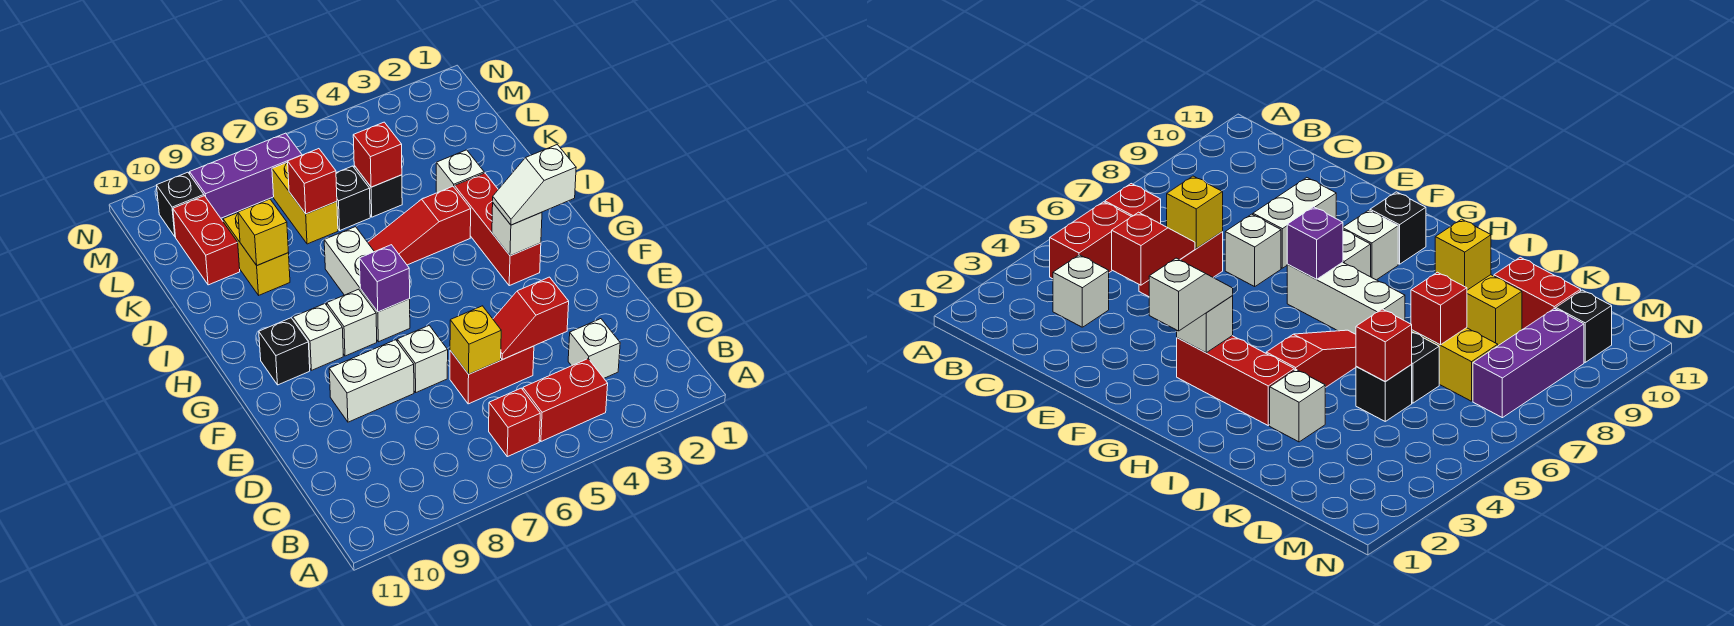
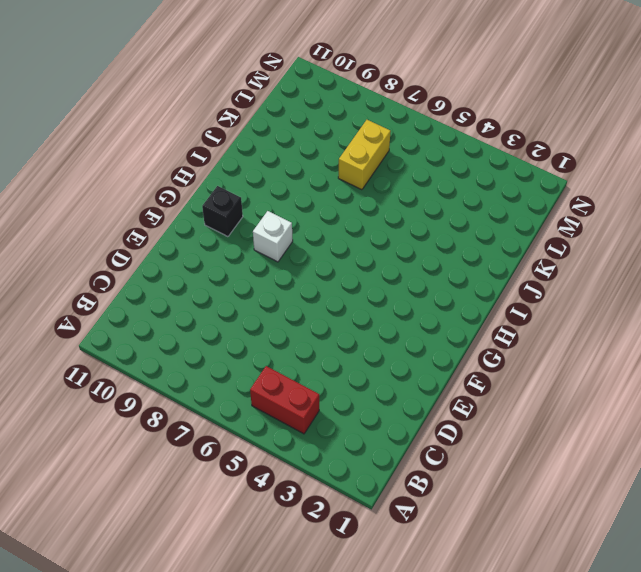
none -> red 1x1 brick [489,388,540,457]
none -> white 1x1 brick [568,319,620,378]
none -> red 1x2 brick [450,346,534,404]

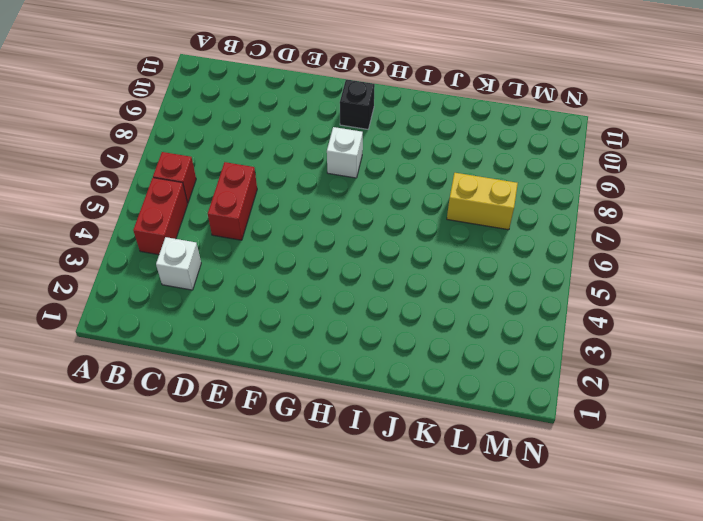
none -> white 1x1 brick [397,325,448,392]
none -> white 1x2 brick [329,340,414,422]
none -> red 1x3 brick [455,173,541,286]

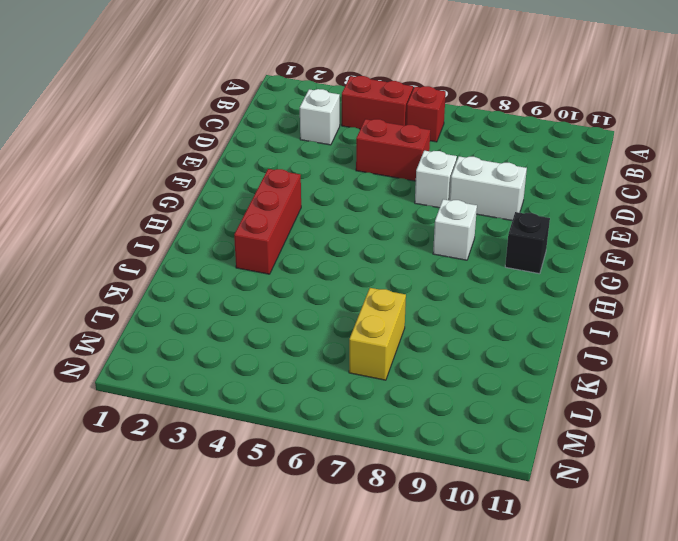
none -> white 1x3 brick [324,227,410,342]
none -> white 1x1 brick [293,304,343,370]
none -> red 1x3 slope [368,186,471,265]

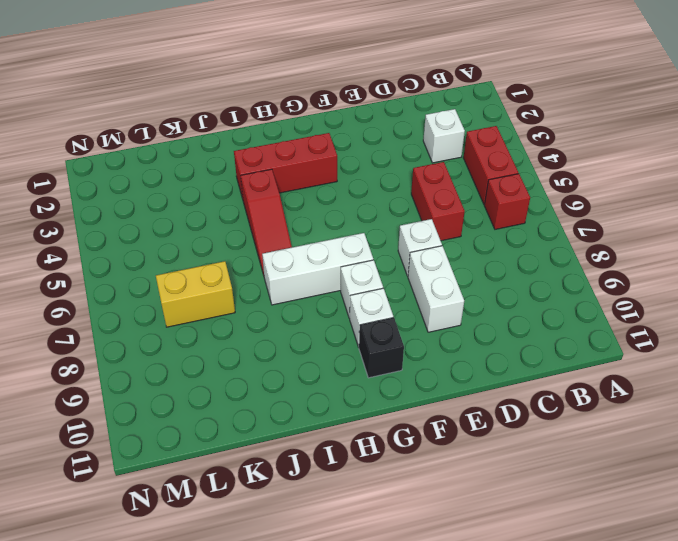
none -> white 1x1 brick [436,150,484,193]
none -> yellow 1x2 brick [223,213,290,295]
none -> black 1x1 brick [354,166,402,217]

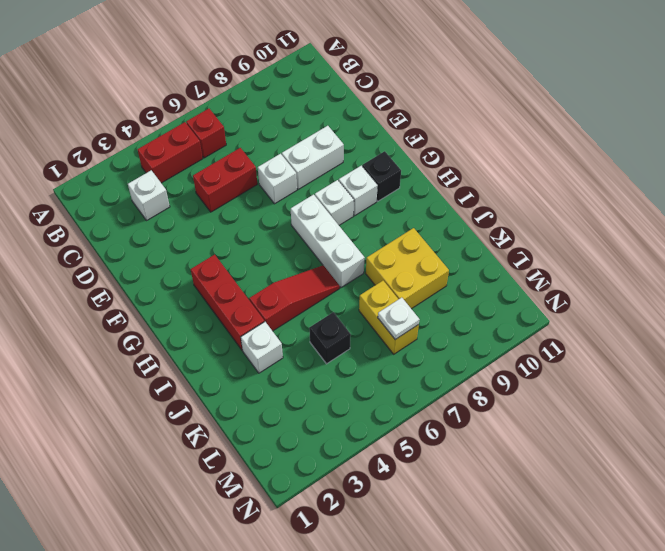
yellow 2x2 brick [366,228,449,309] -> yellow 1x2 brick [223,213,290,295]
white 1x1 plate [378,298,420,340] -> none
none -> black 1x1 brick [336,166,370,230]
none -> red 1x2 brick [173,196,240,285]
none -> purple 1x3 brick [190,133,302,218]

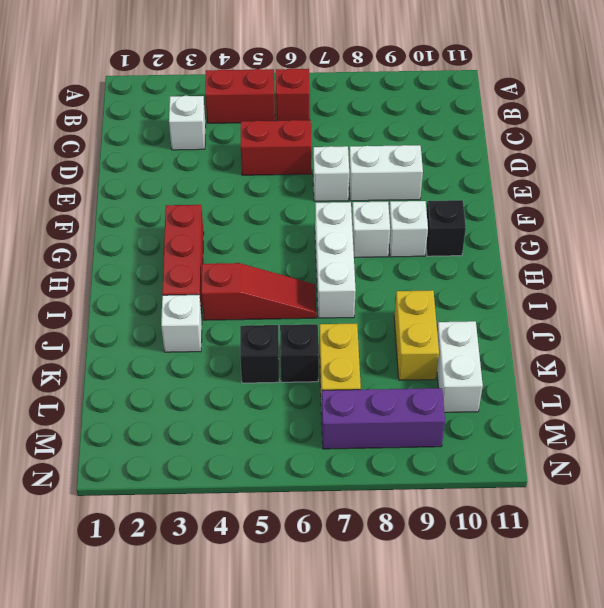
white 1x2 brick [437,321,483,413] -> red 1x2 brick [173,196,240,285]
none -> black 1x1 brick [157,172,204,237]
none -> red 1x2 slope [493,277,569,360]
none -> yellow 1x1 brick [450,306,501,374]

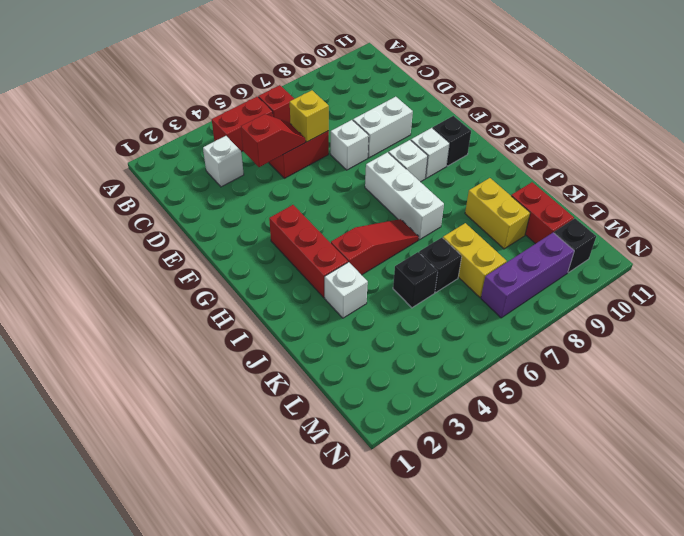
none -> white 1x1 brick [492,203,542,256]
none -> purple 1x1 brick [359,245,410,312]
none -> yellow 1x1 brick [238,199,288,265]

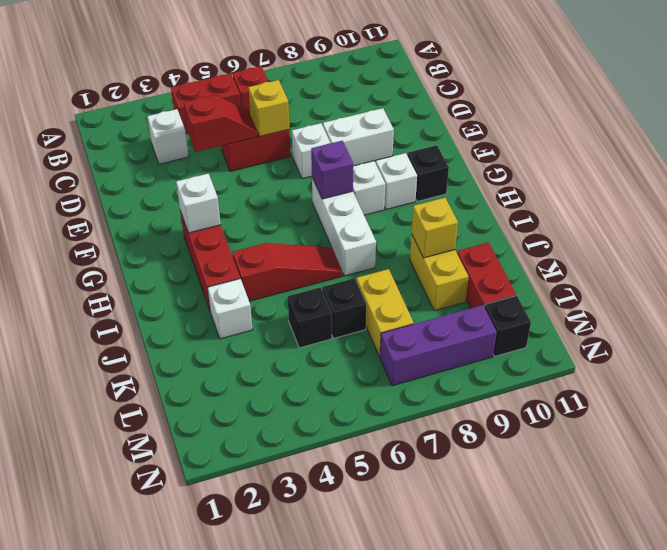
none -> red 1x1 brick [353,122,402,187]
none -> red 1x1 brick [288,149,337,214]
none -> white 1x2 slope [493,145,576,225]

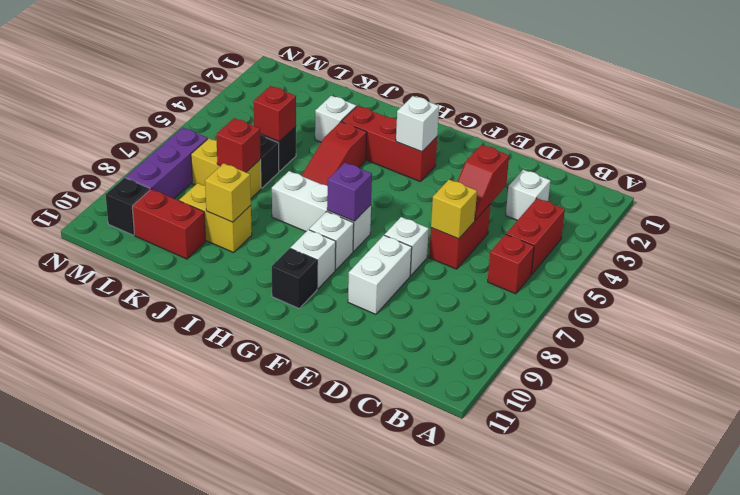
none -> white 1x2 slope [493,145,576,225]

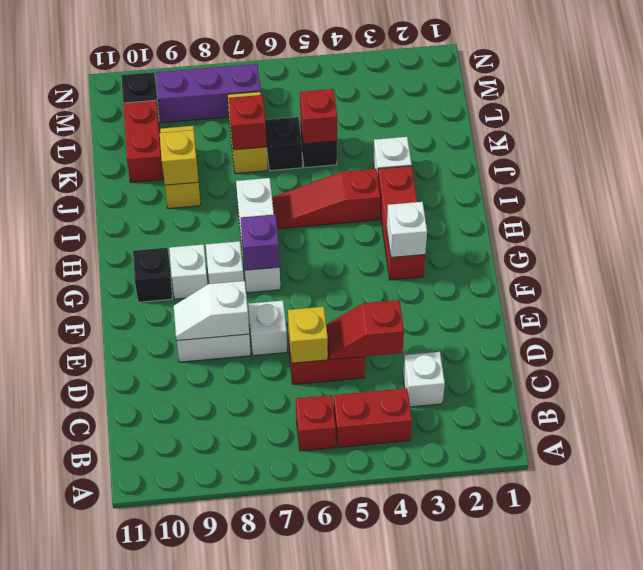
white 1x2 slope [174,281,249,341] -> white 1x2 slope moved to [493,145,576,225]

